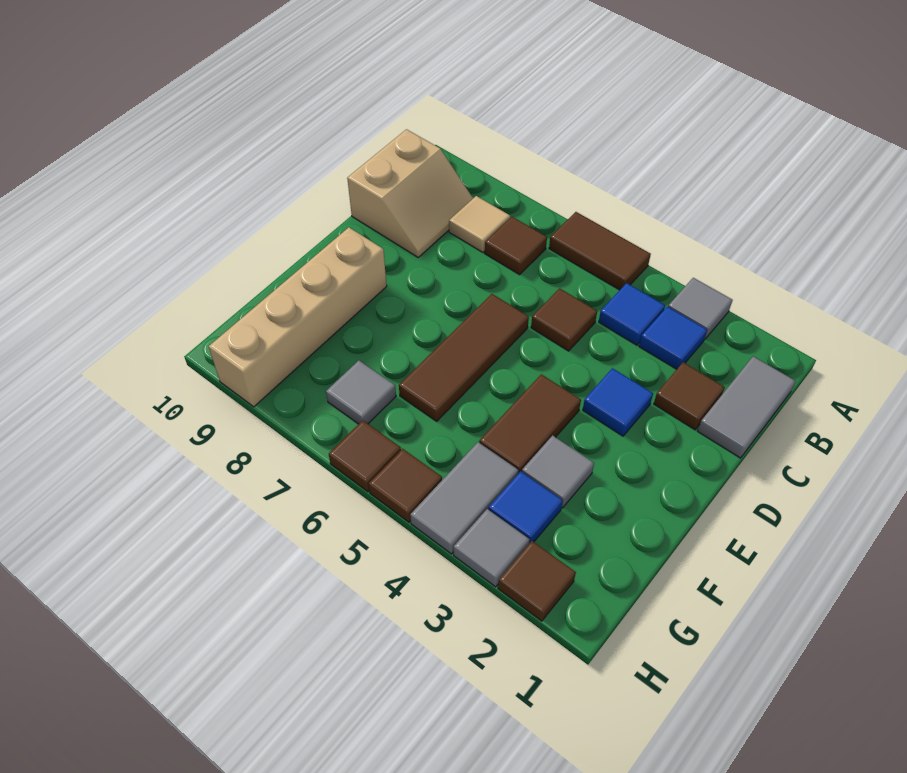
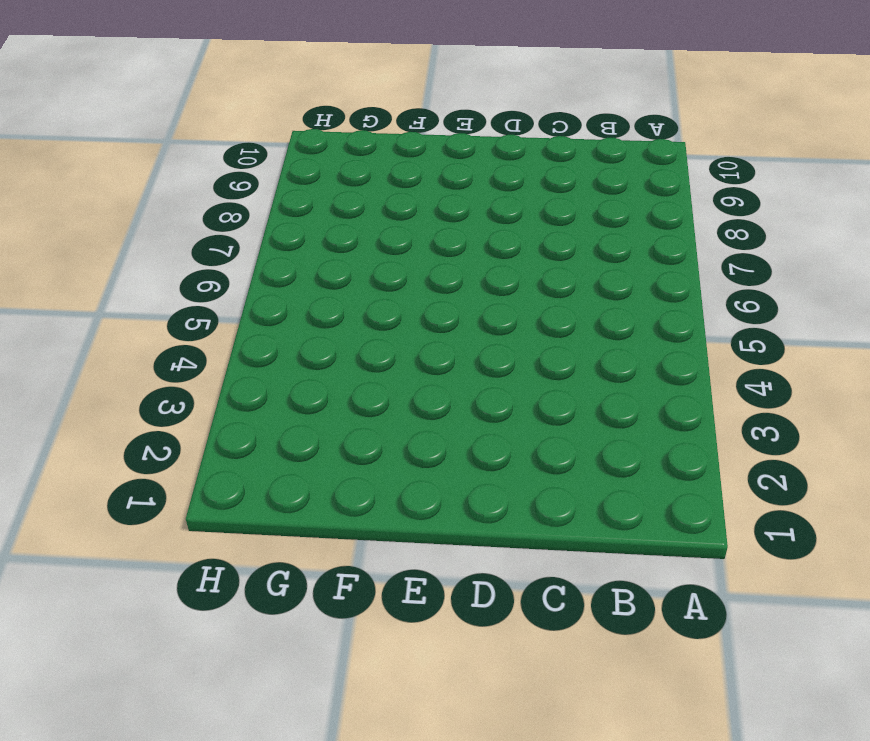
none -> grey 1x1 tile [668,278,732,340]
none -> brown 1x2 tile [549,212,651,290]
none -> grey 1x2 tile [698,356,796,458]

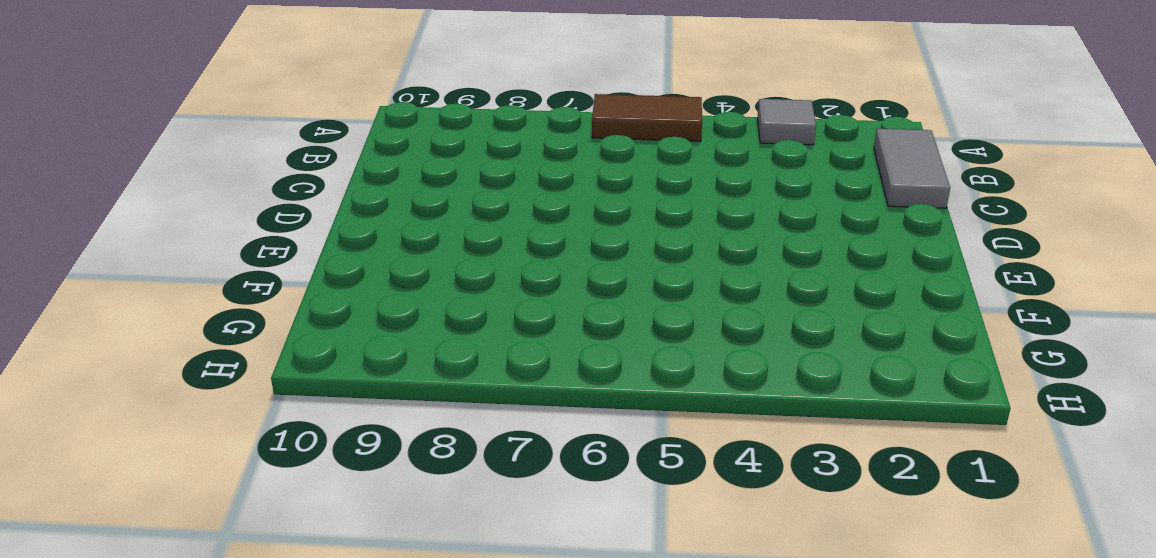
none -> blue 1x1 tile [639,307,707,369]
none -> blue 1x1 tile [599,283,665,345]
none -> brown 1x1 tile [485,217,547,275]

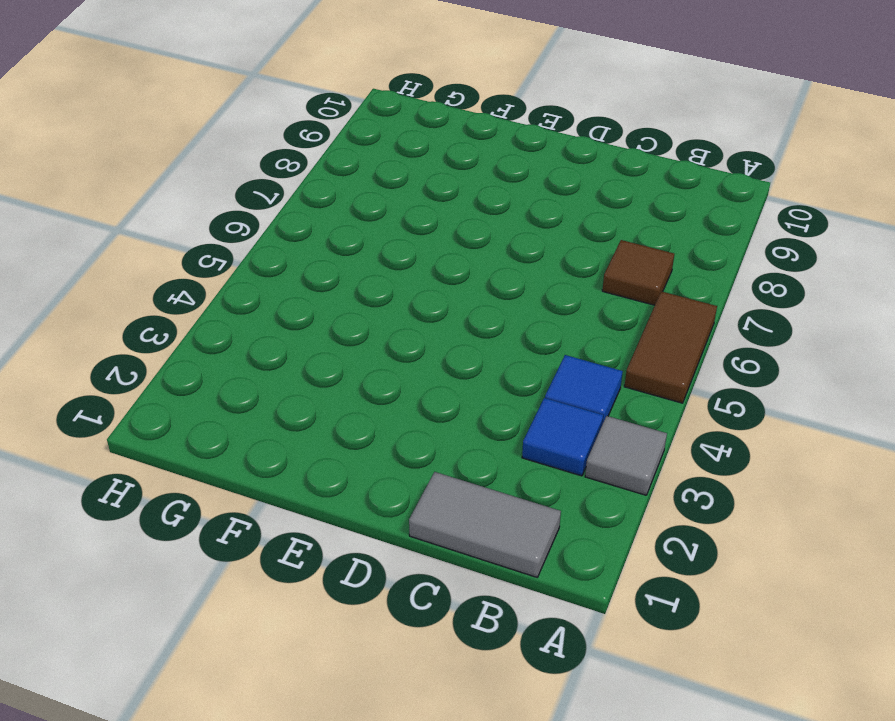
none -> tan 1x1 tile [449,196,510,252]
none -> tan 2x2 slope [347,129,473,257]
none -> brown 1x1 tile [654,362,725,430]

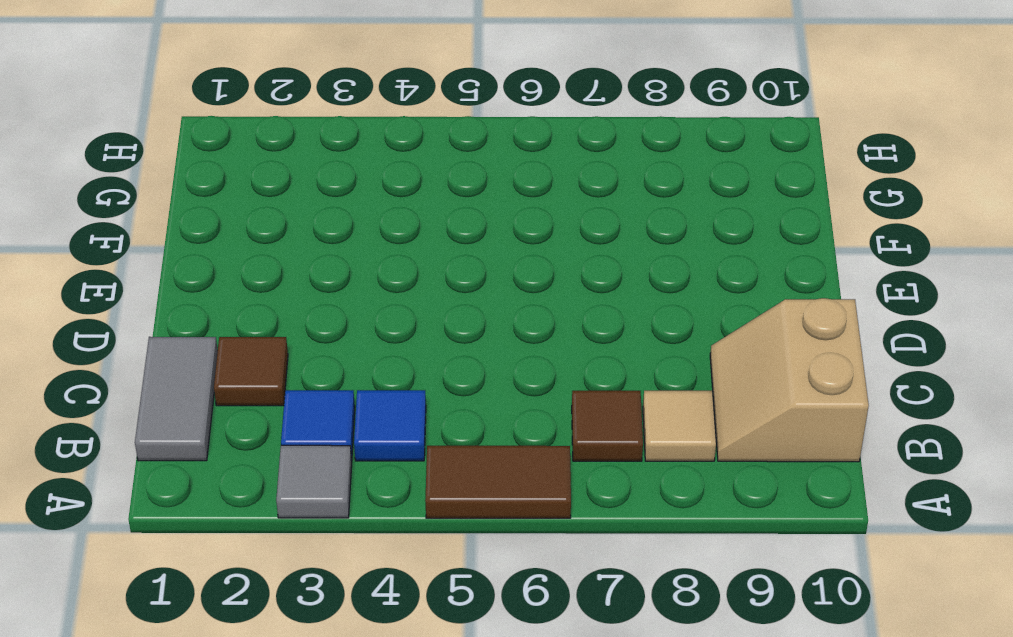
none -> brown 1x1 tile [531,288,597,351]
none -> blue 1x1 tile [583,368,653,436]
none -> brown 1x3 tile [399,294,529,421]

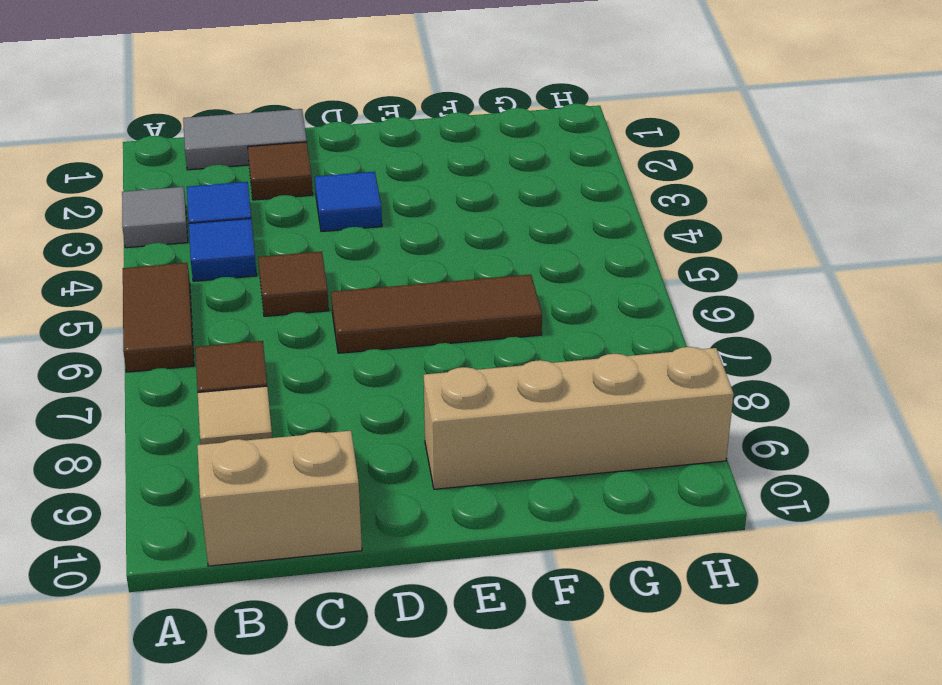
none -> brown 1x2 tile [479,374,581,474]
none -> grey 1x1 tile [522,435,594,508]
none -> blue 1x1 tile [489,471,563,543]

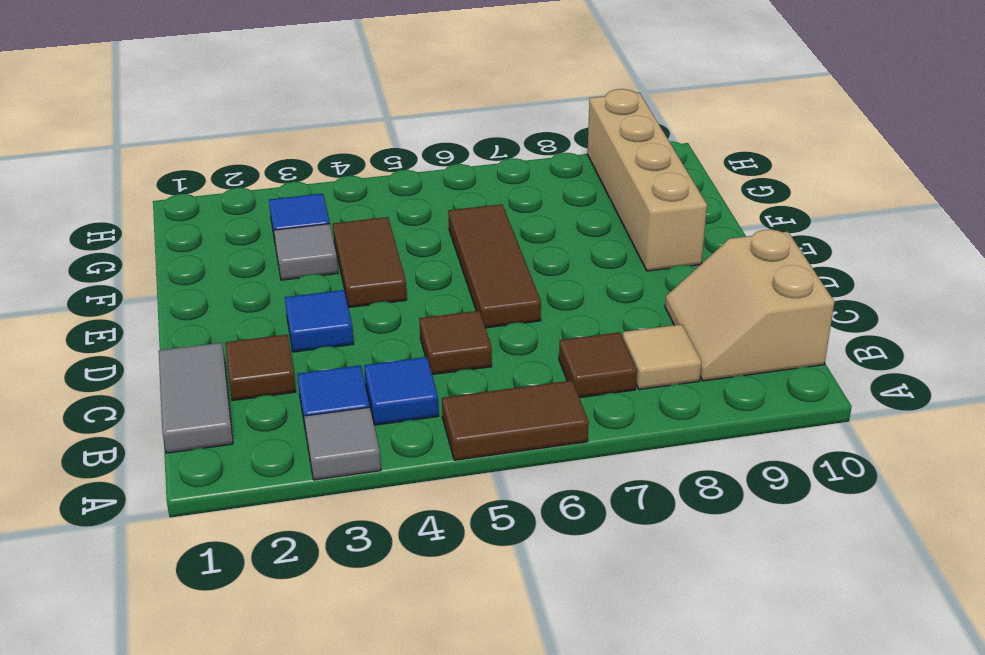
none -> grey 1x2 tile [410,442,518,554]
none -> grey 1x1 tile [326,361,396,424]
none -> brown 1x1 tile [498,541,576,621]

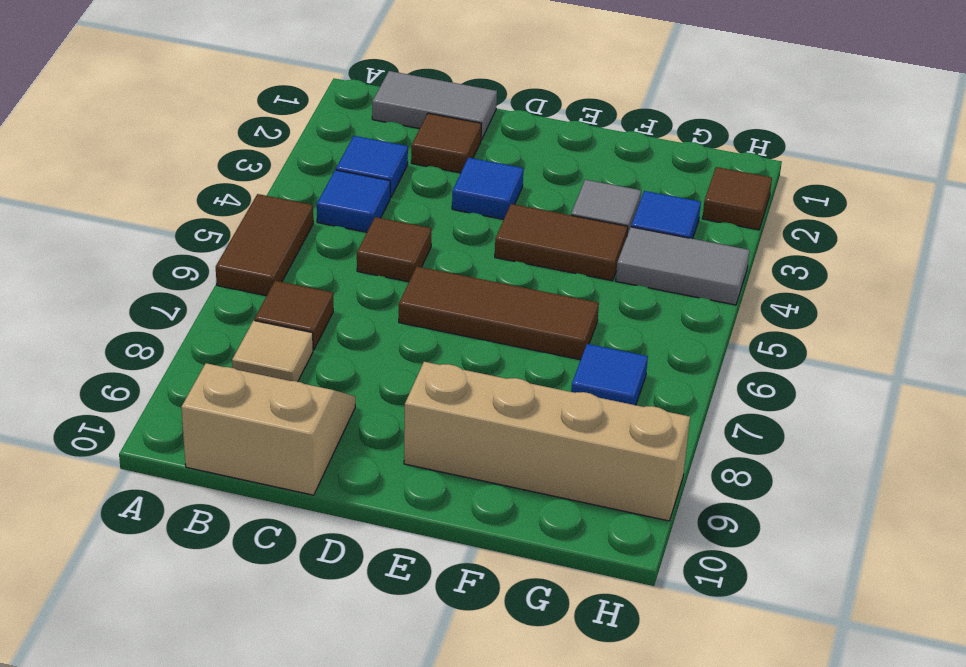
blue 1x1 tile [571,344,648,405] -> grey 1x1 tile [326,361,396,424]
none -> grey 1x1 tile [668,278,732,340]
none -> grey 1x1 tile [454,509,529,587]
none -> brown 1x1 tile [369,449,442,522]

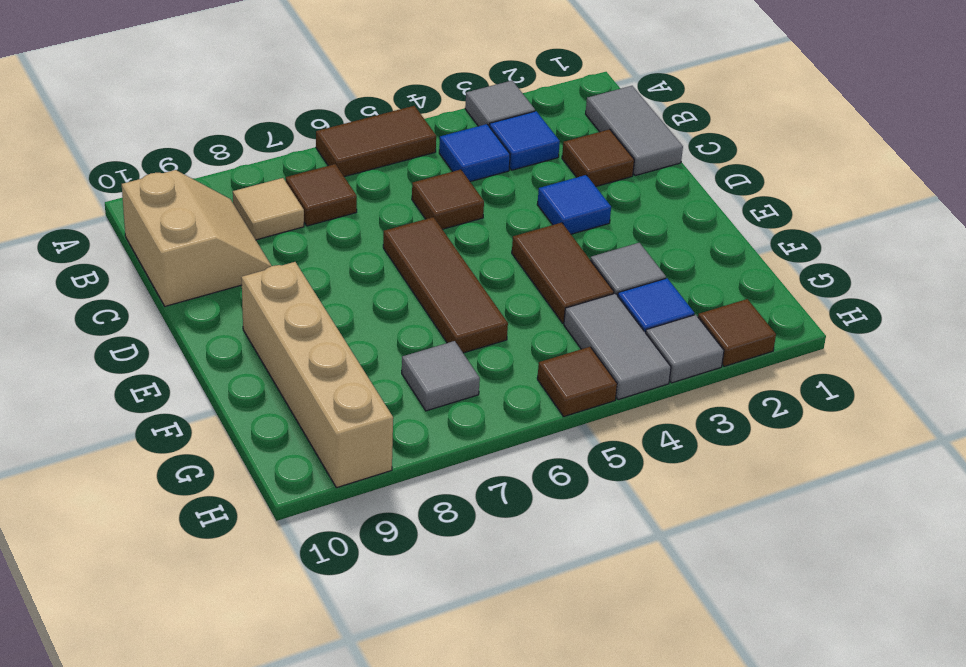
none -> brown 1x1 tile [329,420,401,492]

